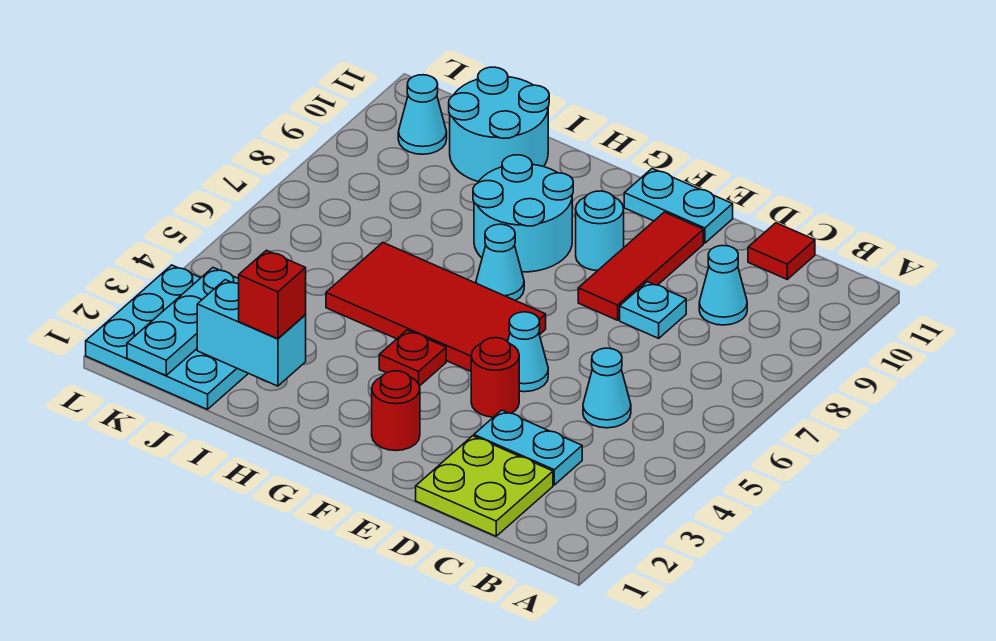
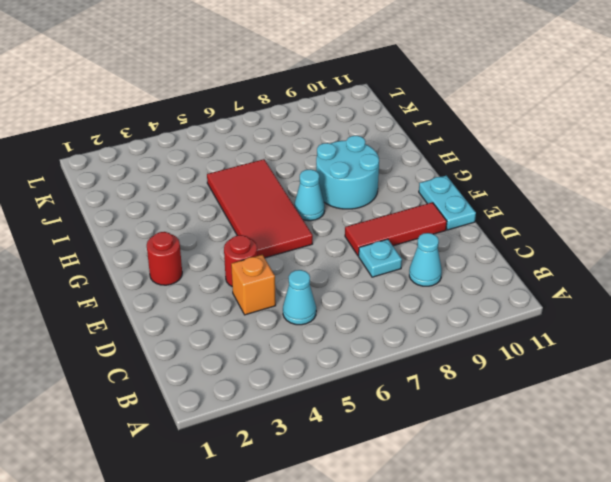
orange 1x1 brick [231,255,276,315] -> none
none -> lime 2x2 plate [416,436,553,536]
none -> cyan 1x2 plate [474,410,582,485]
none -> red 1x1 tile [748,223,815,279]

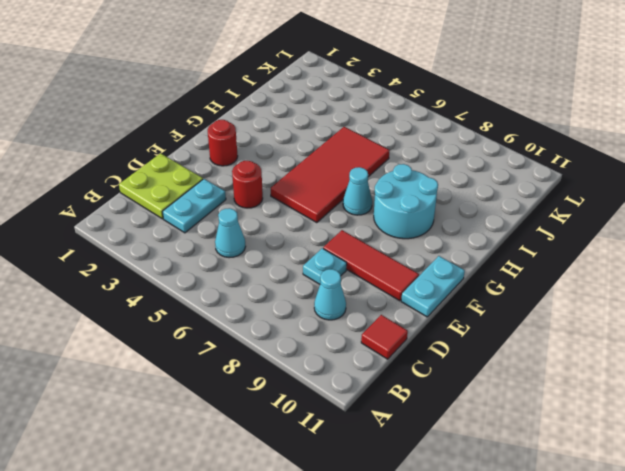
none -> cyan 1x1 cone [508,312,548,392]
none -> cyan 1x1 round brick [576,191,624,271]
none -> red 1x1 plate [379,330,446,386]

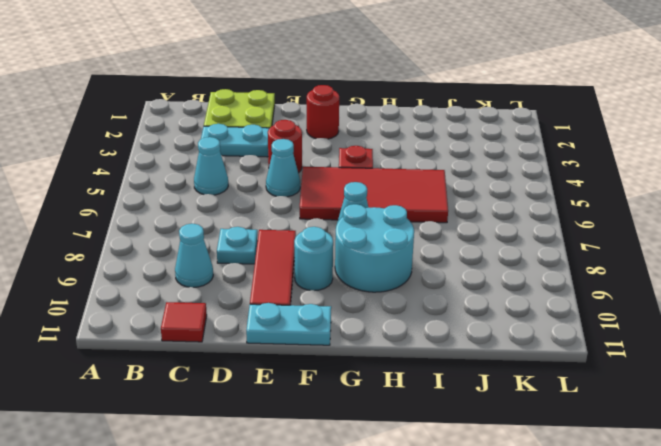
none -> cyan 2x2 round brick [449,67,549,182]
none -> cyan 3x3 plate [86,265,248,409]
none -> cyan 1x1 cone [398,75,447,154]

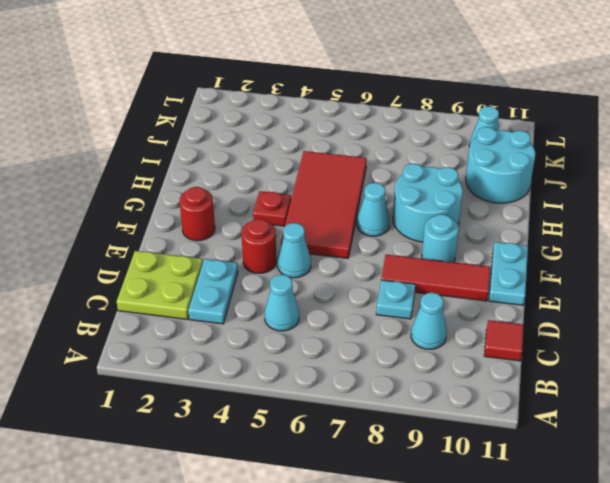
none -> cyan 3x3 plate [86,265,248,409]
none -> cyan 1x2 brick [197,280,306,386]
none -> cyan 1x3 plate [127,268,239,375]

